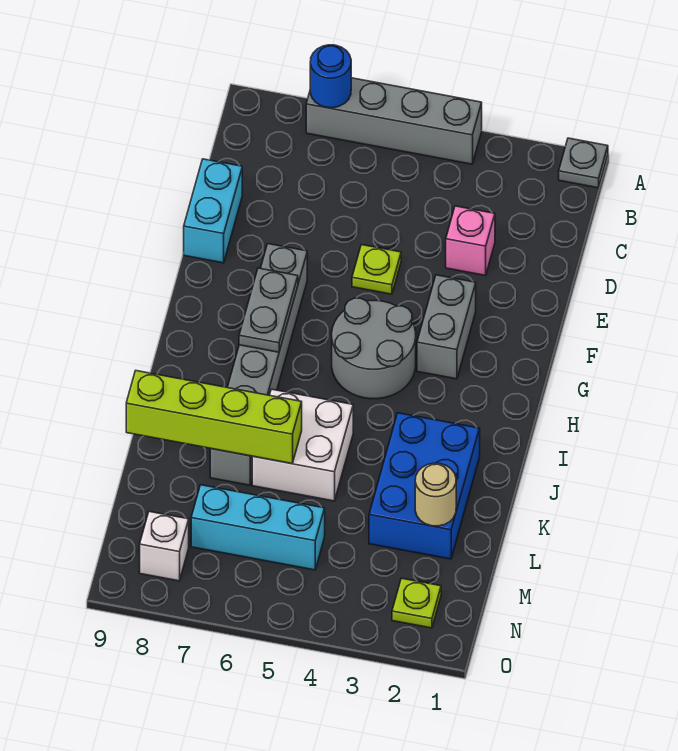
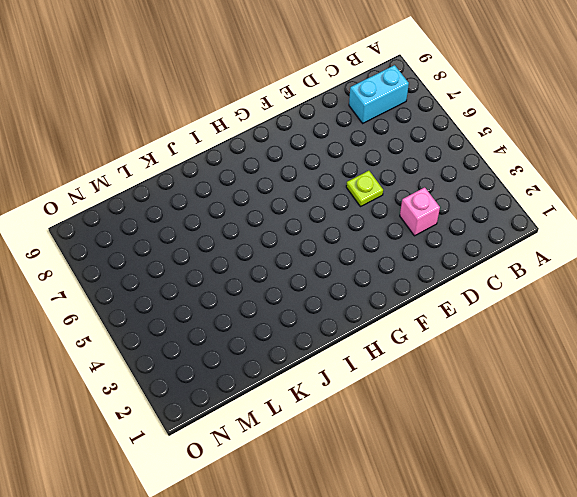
cyan 1x2 brick [349,65,409,123] -> cyan 1x2 brick moved to [184,159,242,263]
none -> grey 1x1 plate [559,138,608,188]
none -> grey 1x4 brick [306,78,482,164]
none -> grey 1x2 brick [417,275,476,379]

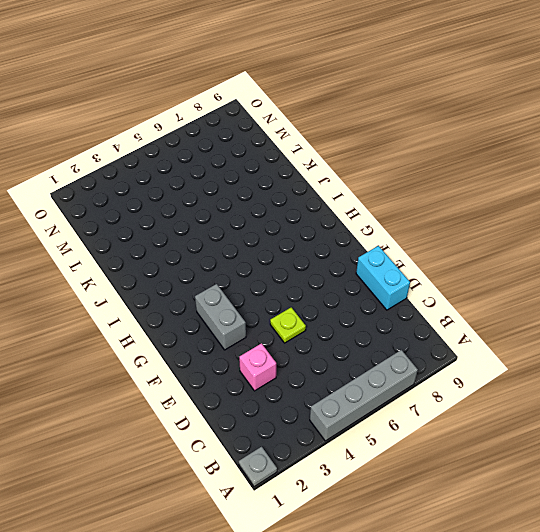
none -> grey 1x6 brick [210,244,307,485]
none -> grey 2x2 round brick [332,298,416,399]
none -> blue 2x3 brick [369,413,480,559]

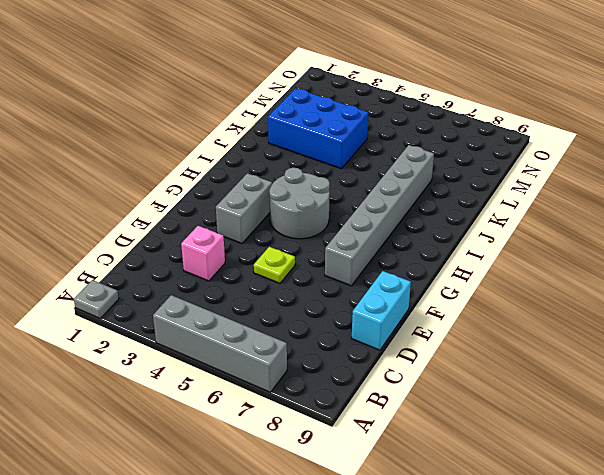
blue 2x3 brick [268,88,368,169] -> blue 2x3 brick turned to [369,413,480,559]
none -> white 2x2 brick [252,389,353,501]
none -> cyan 1x3 brick [191,485,325,570]
none -> lime 1x1 plate [392,578,441,628]

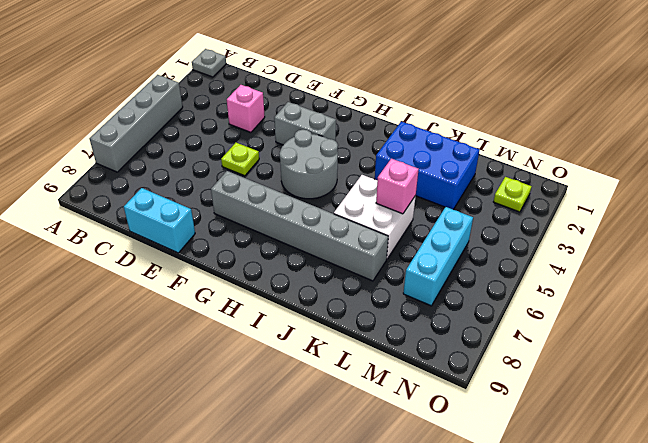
pink 1x1 brick [376,159,419,214] -> none
none -> white 1x1 brick [140,512,189,581]
none -> blue 1x1 round brick [310,45,351,108]
none -> grey 1x2 plate [239,268,298,352]

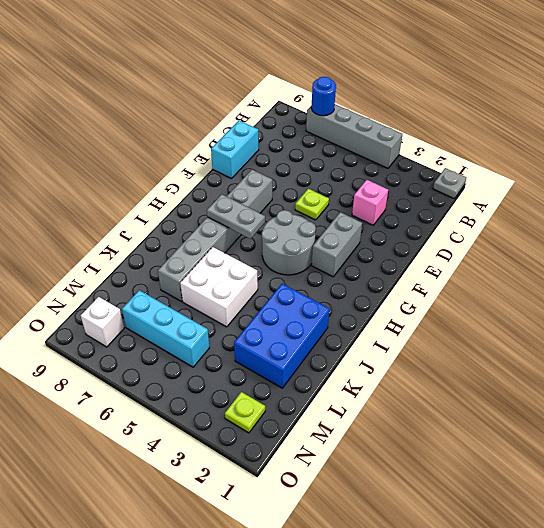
grey 1x2 plate [207,194,265,239] -> grey 1x2 plate turned to [239,268,298,352]
none -> lime 1x4 brick [126,371,302,464]
none -> tan 1x1 round brick [415,463,456,526]

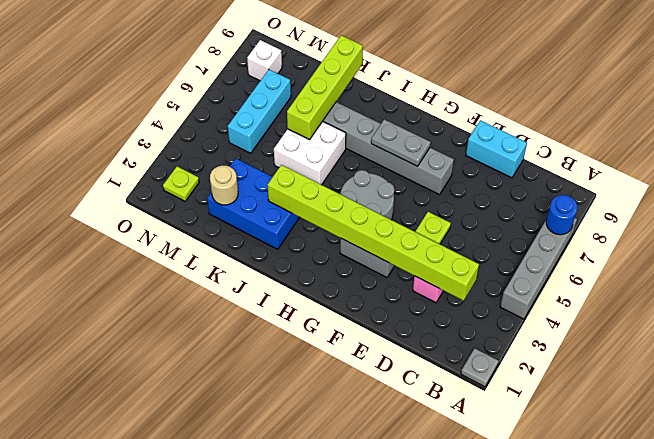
lime 1x8 brick [268,165,479,301] -> none

